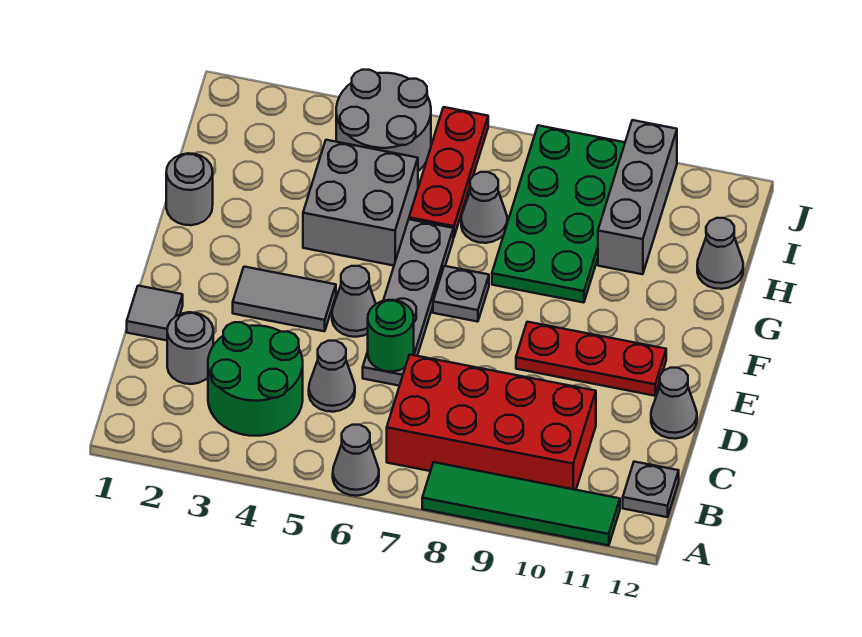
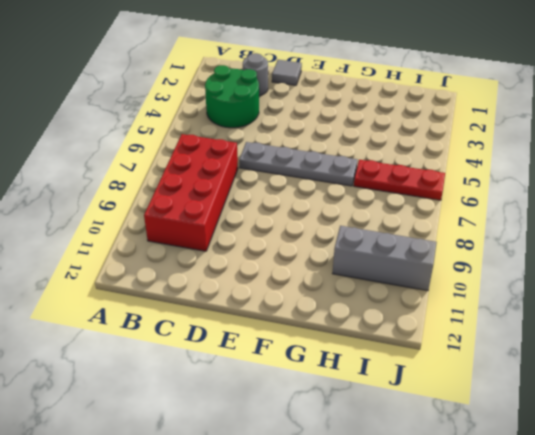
none -> grey 1x1 cone [333,425,379,496]
none -> green 1x4 tile [422,462,620,545]
none -> grey 1x1 plate [623,462,679,517]

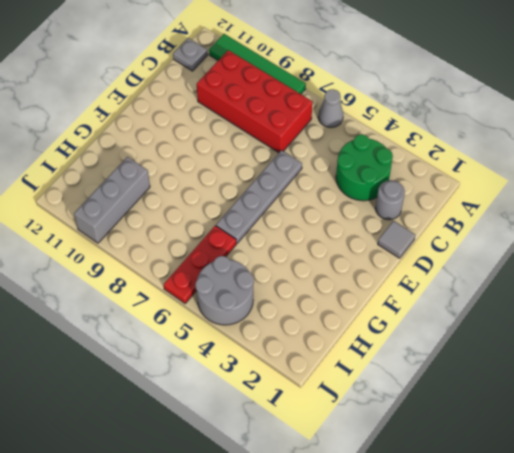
none -> grey 1x1 cone [309,341,355,412]
none -> grey 1x1 cone [651,368,697,439]
none -> grey 1x2 tile [233,267,336,331]

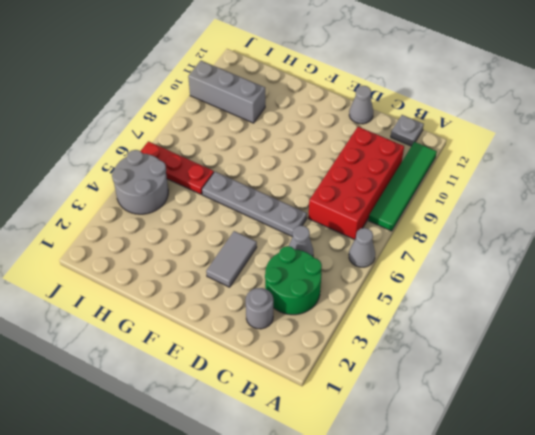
none -> grey 1x1 tile [127,286,183,340]
none -> grey 1x1 cone [332,266,376,337]
none -> red 1x3 plate [516,322,666,396]

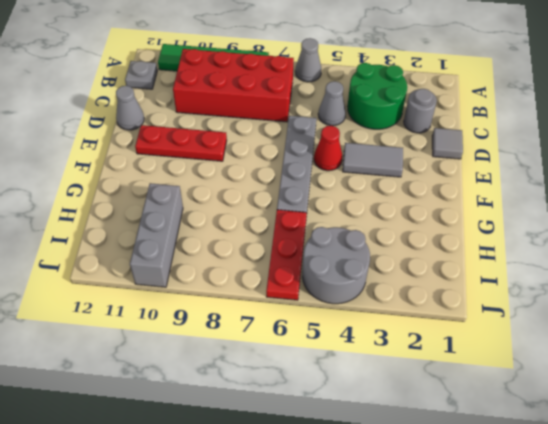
red 1x1 cone [314,126,342,171] -> grey 1x1 cone [332,266,376,337]
none -> grey 1x1 plate [433,266,489,322]
none -> grey 1x1 round brick [166,153,213,225]
none -> grey 2x2 brick [303,140,418,266]

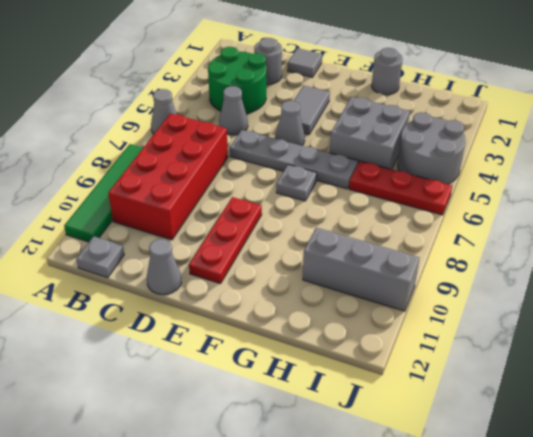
none -> green 2x4 plate [492,125,625,303]
none -> grey 1x1 cone [461,172,507,243]
none -> grey 1x1 cone [697,218,743,289]

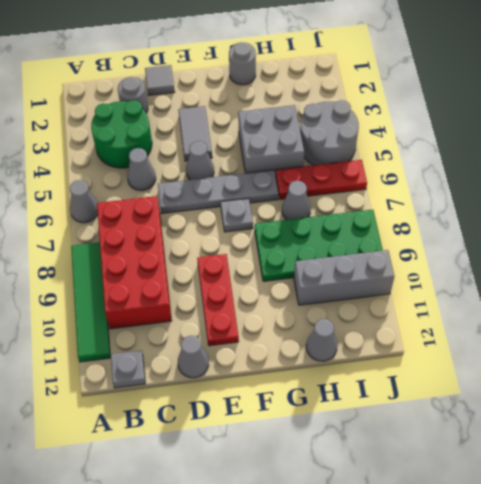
none -> green 1x1 round brick [368,300,414,372]

